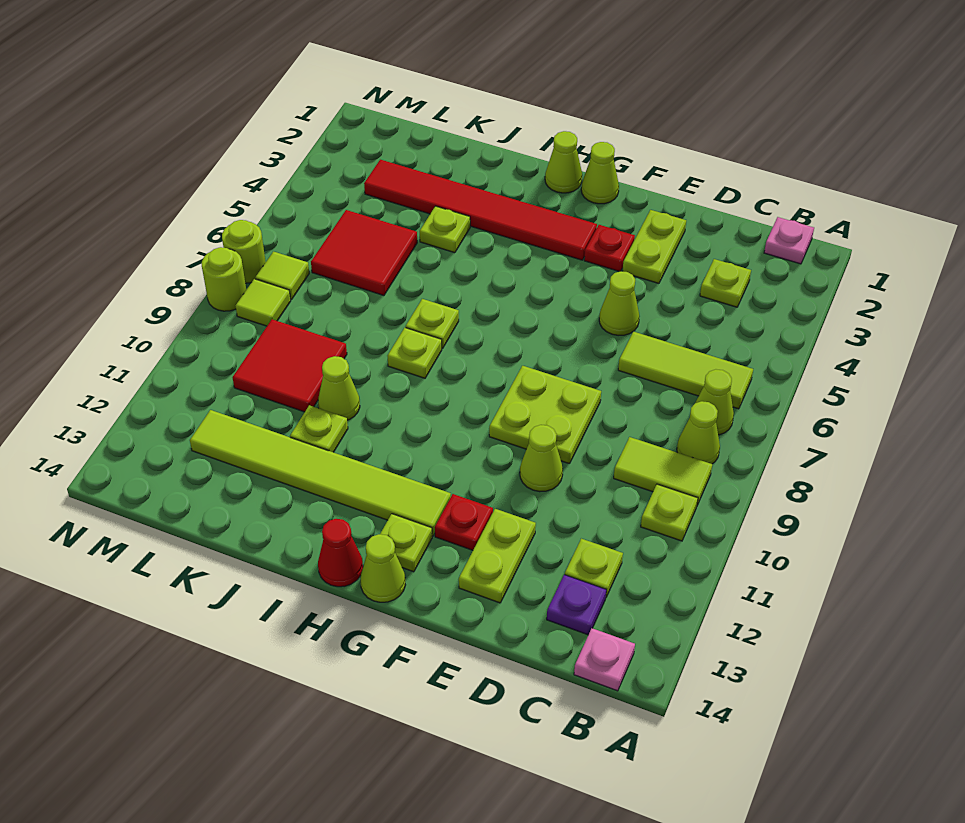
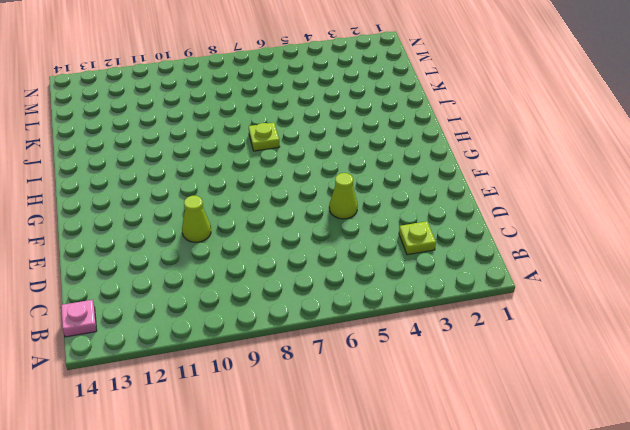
none -> pink 1x1 plate [764,217,814,264]
none -> lime 1x3 tile [618,331,753,409]
none -> lime 1x1 cone [695,369,734,435]
none -> lime 1x1 cone [677,401,720,464]

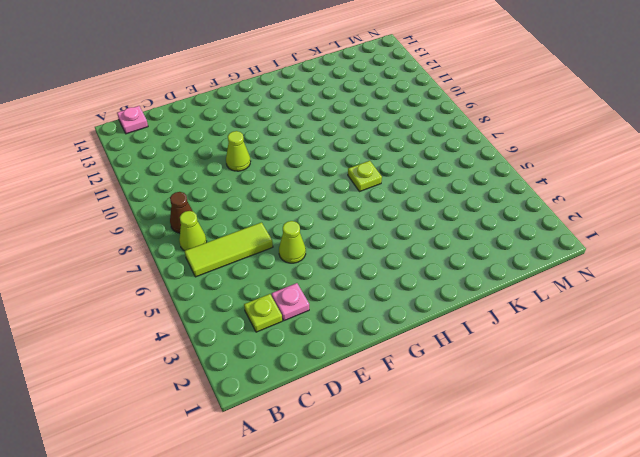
brown 1x1 cone [170,192,193,233] -> lime 1x1 cone [677,401,720,464]
pink 1x1 plate [272,283,309,321] -> pink 1x1 plate moved to [764,217,814,264]
none -> lime 1x2 tile [614,437,712,505]
none -> lime 1x1 plate [641,484,698,541]
none -> lime 1x1 plate [565,539,623,597]
none -> purple 1x1 plate [547,575,606,635]

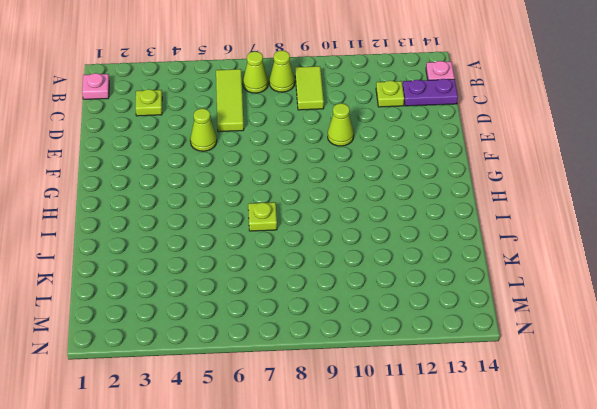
purple 1x2 plate [403,79,458,106] -> purple 1x1 plate [547,575,606,635]
none -> lime 1x1 plate [641,484,698,541]
none -> lime 1x2 plate [623,210,686,283]
none -> lime 2x2 plate [489,366,601,464]
none -> lime 1x2 plate [459,509,536,603]

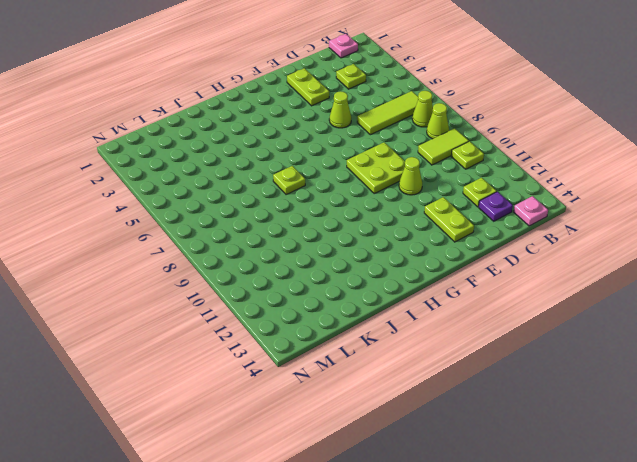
none -> red 1x1 plate [584,225,635,272]
none -> red 1x1 plate [435,494,493,550]
none -> lime 1x1 cone [581,142,619,204]
none -> red 1x6 tile [364,160,597,260]

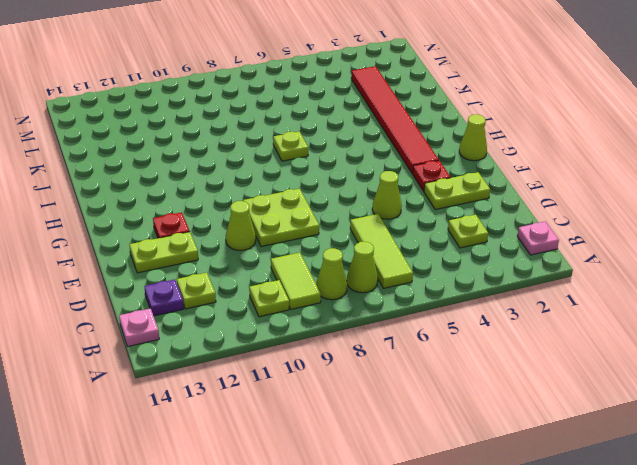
none -> lime 1x6 tile [190,410,451,536]
none -> lime 1x1 plate [380,514,432,572]
none -> lime 1x1 cone [360,534,405,602]
none -> lime 1x1 cone [545,131,582,193]

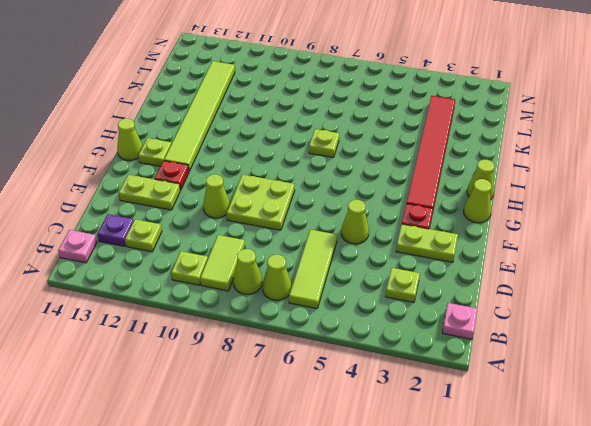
none -> red 1x1 cone [318,519,363,587]
none -> lime 1x1 plate [388,328,442,378]
none -> lime 1x1 plate [420,206,470,253]
none -> lime 1x1 cone [318,356,360,420]

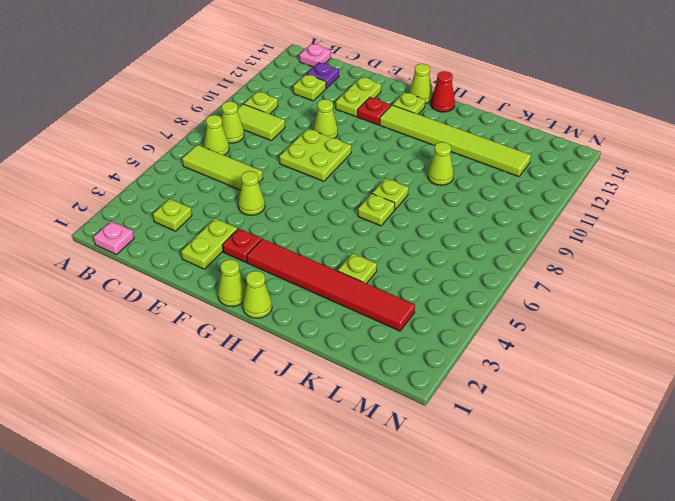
none -> lime 1x1 plate [290,405,348,452]
none -> red 2x2 tile [311,210,417,296]
none -> red 2x2 tile [233,319,347,412]
none -> lime 1x1 tile [255,252,309,300]

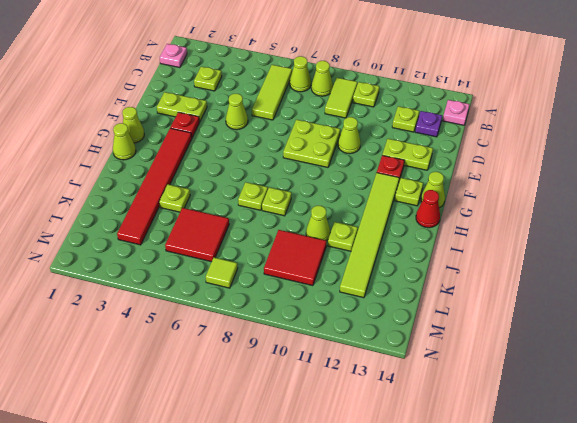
none -> lime 1x1 tile [236,279,291,326]
none -> lime 1x1 round brick [222,220,266,283]
none -> lime 1x1 round brick [202,247,246,311]

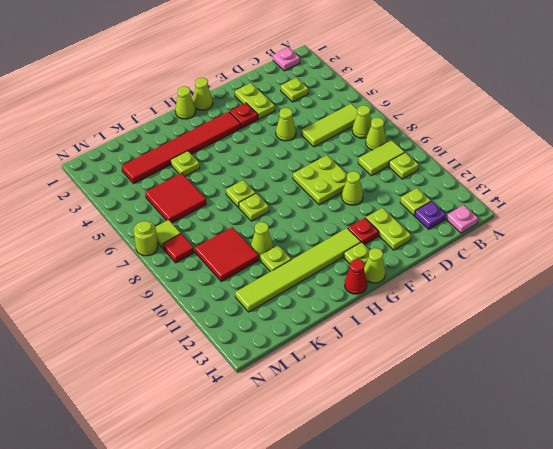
red 1x1 tile [163,234,194,263] -> lime 1x1 tile [236,279,291,326]
none -> lime 1x1 round brick [202,247,246,311]

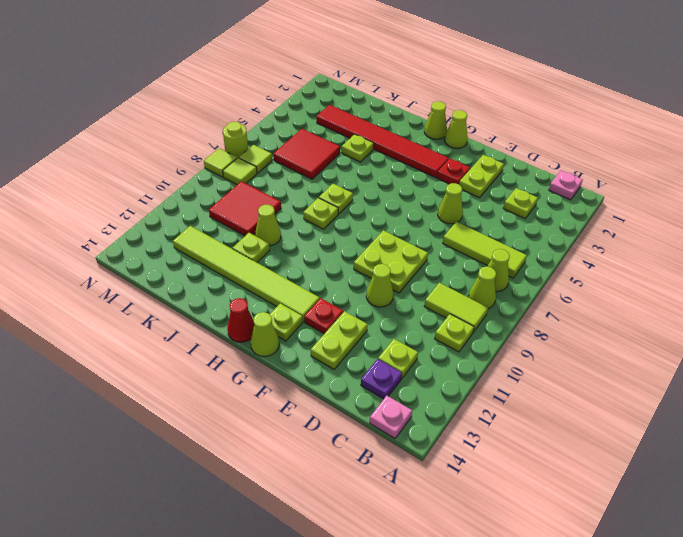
lime 1x1 tile [204,148,237,177] -> lime 1x1 round brick [202,247,246,311]

